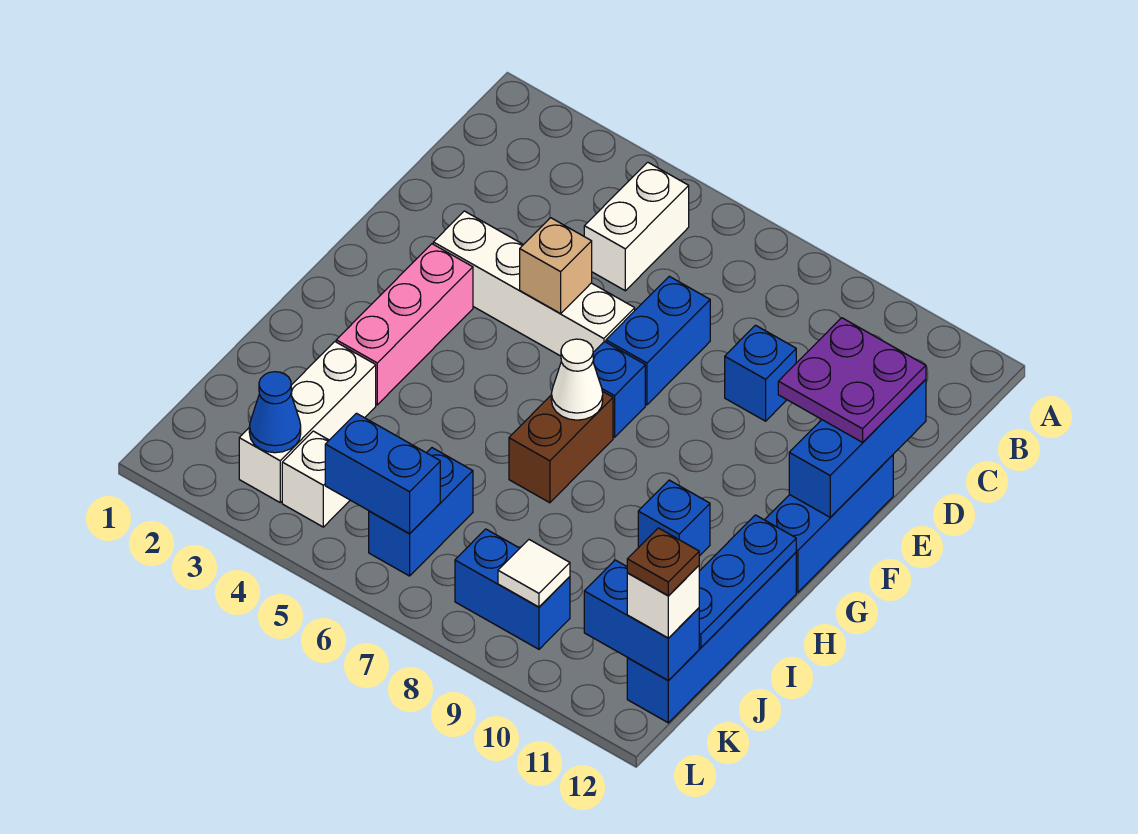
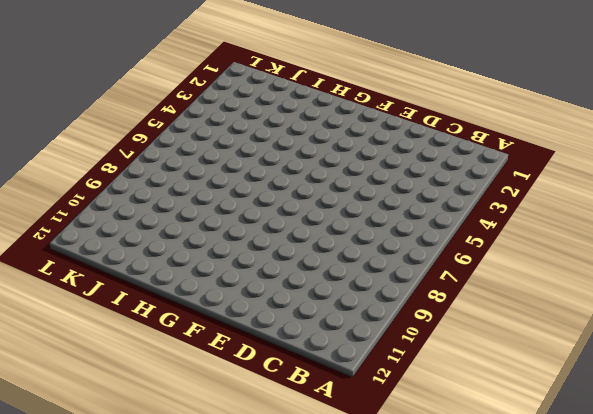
none -> white 1x2 brick [584,162,689,291]
none -> blue 1x2 brick [606,276,710,405]
none -> blue 1x1 brick [725,325,796,421]

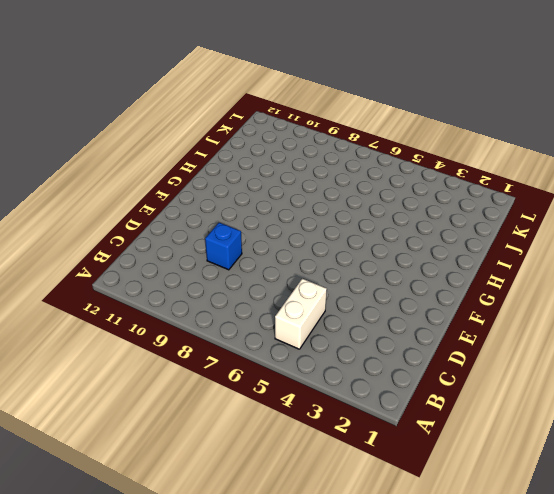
none -> blue 1x2 brick [606,276,710,405]
none -> white 1x4 brick [433,211,635,356]
none -> blue 1x3 brick [765,455,893,592]

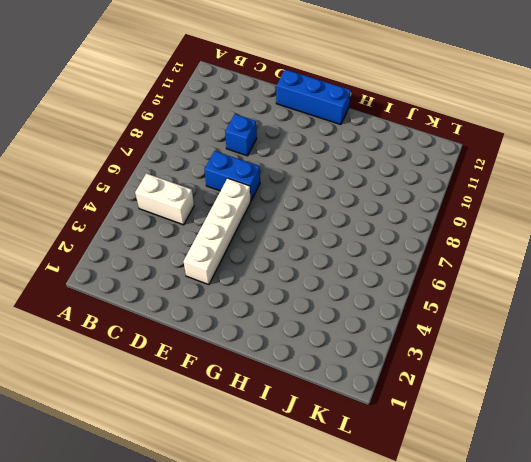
none -> pink 1x3 brick [336,244,473,405]
none -> blue 1x1 brick [593,342,645,437]
none -> brown 1x2 brick [509,391,613,503]

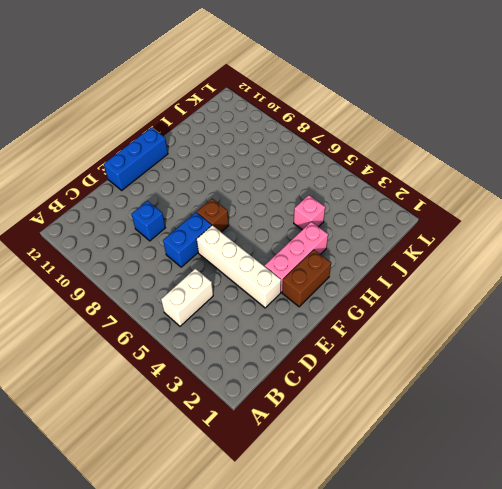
brown 1x2 brick [282,250,331,307] -> brown 1x2 brick moved to [509,391,613,503]
brown 1x1 brick [197,199,229,232] -> blue 1x1 brick [593,342,645,437]
pink 1x1 brick [294,195,325,230] -> none
none -> blue 1x1 brick [638,480,710,556]
none -> blue 1x4 brick [627,553,796,723]
none -> white 1x3 brick [239,342,376,502]

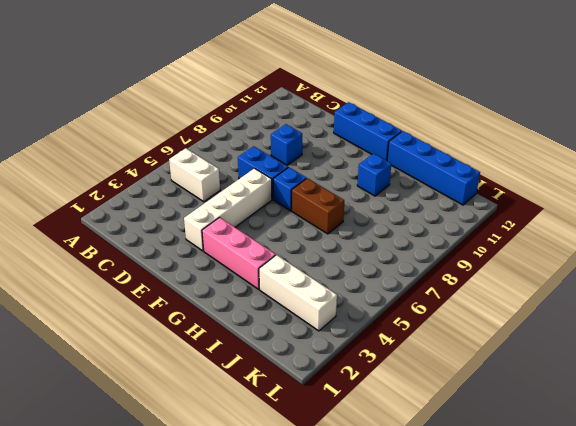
none -> blue 1x2 brick [369,448,473,576]
none -> white 1x1 brick [282,431,350,527]
none -> blue 1x2 brick [455,529,570,649]

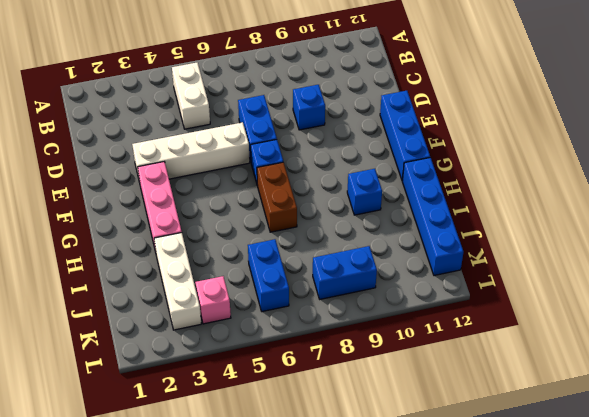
pink 1x1 brick [195,276,231,324] -> white 1x1 brick [282,431,350,527]
none -> blue 1x3 brick [789,379,926,517]
none -> tan 1x1 brick [520,218,592,313]
none -> white 1x1 cone [551,339,603,420]

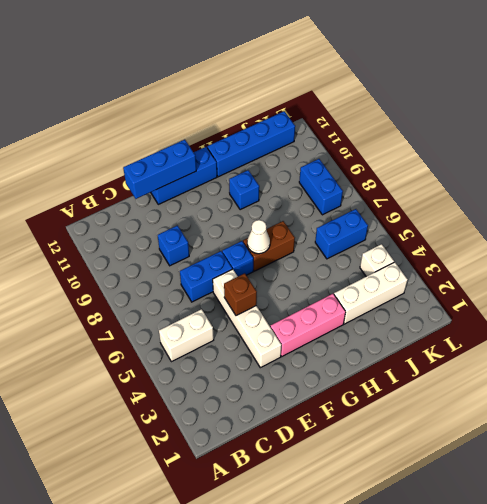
brown 1x1 brick [224,273,257,316] -> tan 1x1 brick [520,218,592,313]
none -> blue 1x3 plate [699,515,796,648]
none -> blue 1x1 cone [249,372,301,453]
none -> blue 1x2 brick [325,413,440,534]

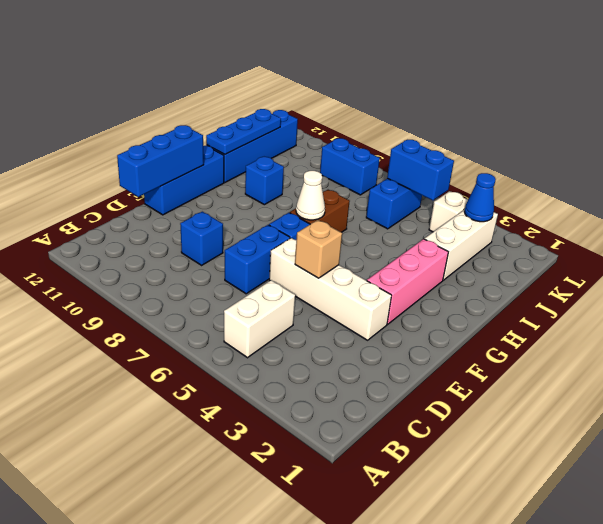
none -> white 1x1 tile [498,540,570,607]
none -> blue 1x2 brick [584,560,699,680]
none -> purple 2x2 plate [778,318,926,442]

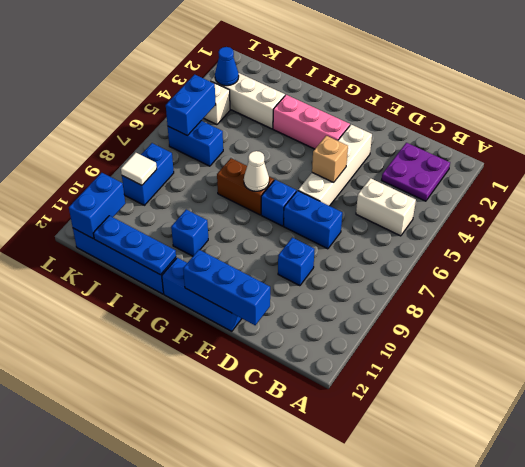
purple 2x2 plate [382,143,450,201] -> purple 2x2 plate moved to [778,318,926,442]
none -> white 1x1 brick [627,566,699,638]
none -> brown 1x1 plate [627,528,699,596]

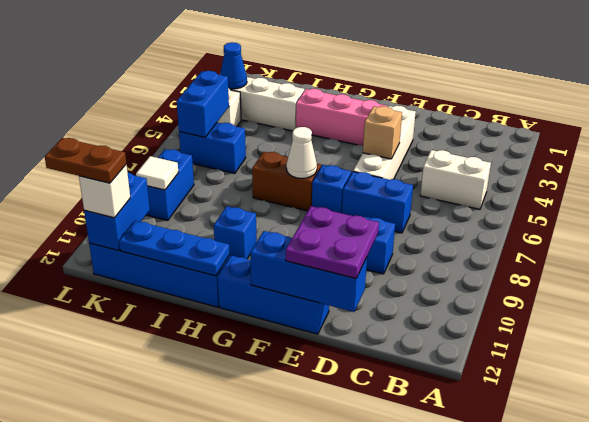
brown 1x2 plate [45,138,126,183] -> brown 1x1 plate [627,528,699,596]

